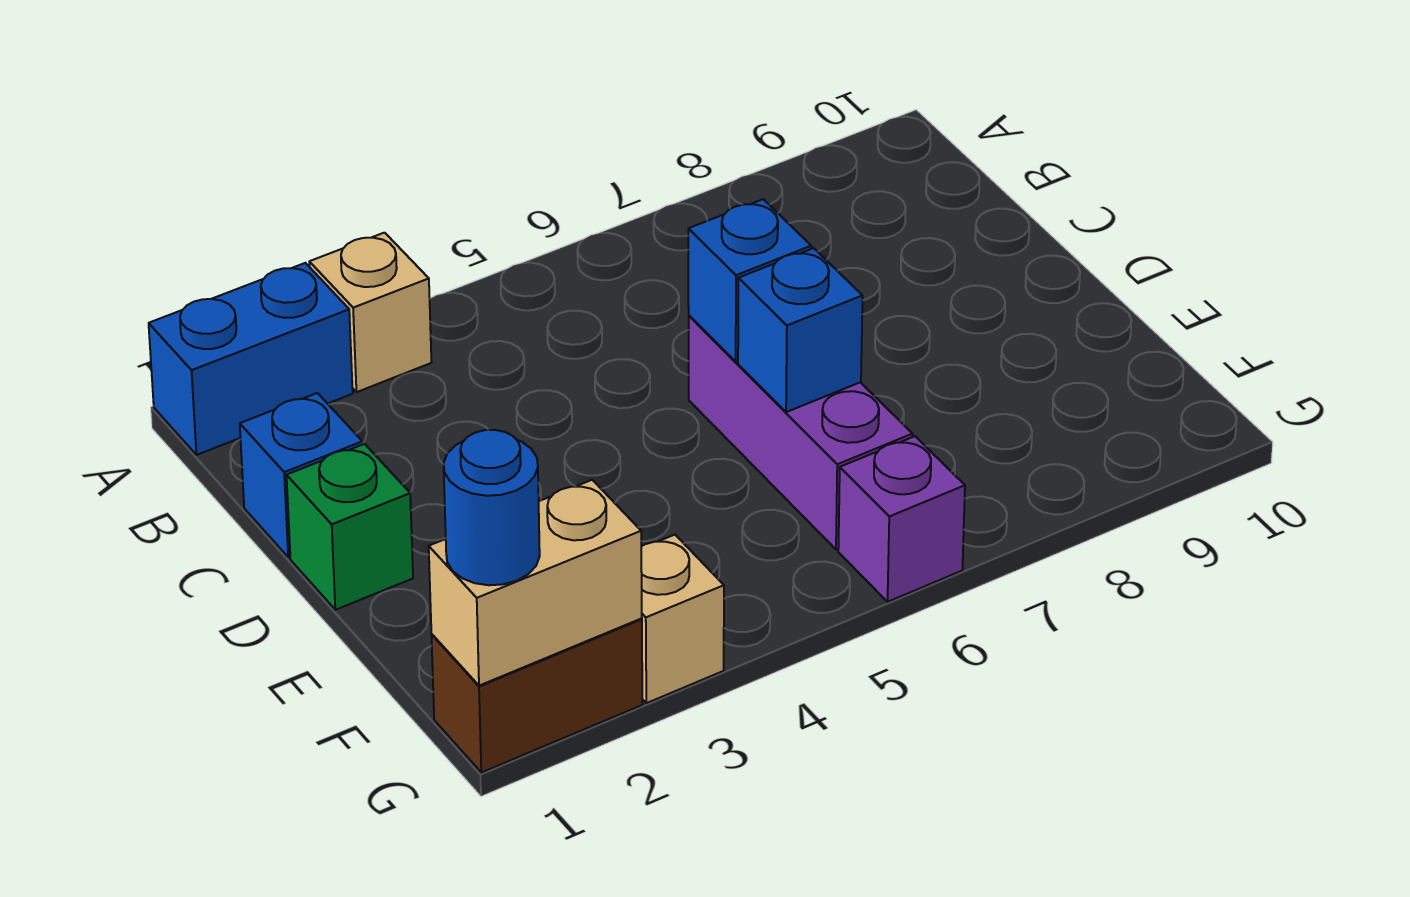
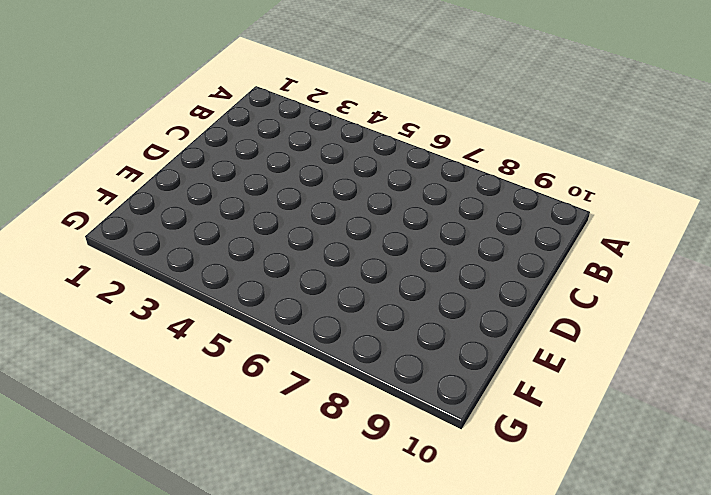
none -> blue 1x2 brick [149,263,353,455]
none -> tan 1x1 brick [309,233,431,392]
none -> blue 1x1 brick [240,393,362,557]

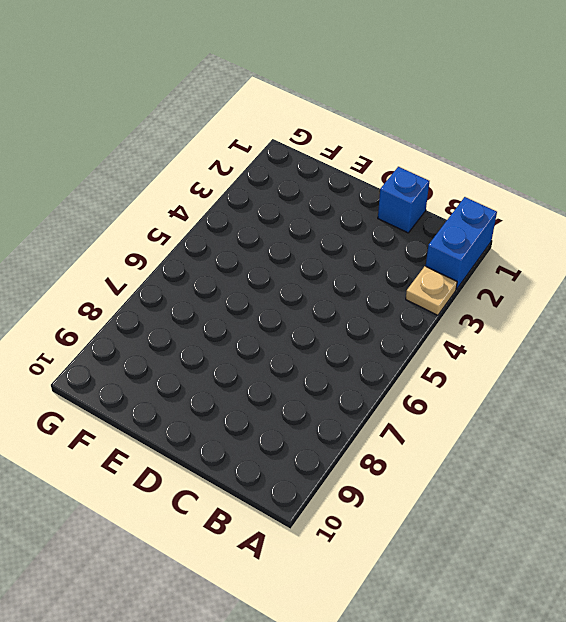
tan 1x1 plate [406,266,457,315] -> tan 1x1 brick [309,233,431,392]
none -> green 1x1 brick [287,444,413,610]
none -> purple 1x3 brick [689,316,913,549]
none -> brown 1x2 brick [432,619,642,773]

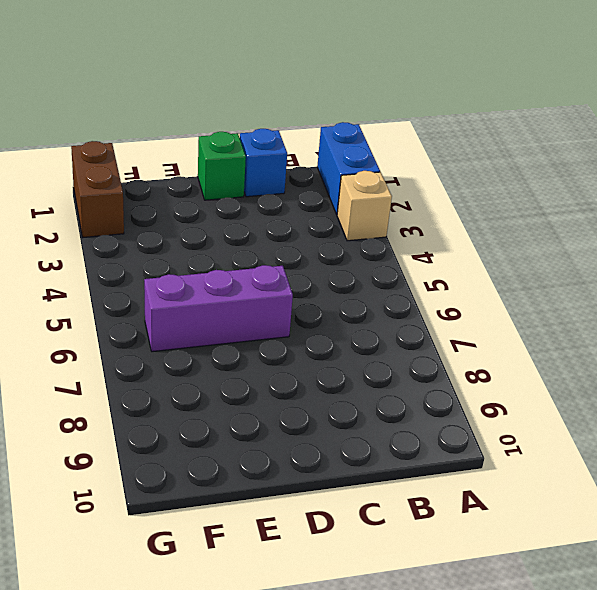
none -> tan 1x1 brick [641,535,724,703]
none -> purple 1x1 brick [838,436,965,602]
none -> blue 1x1 brick [688,199,811,362]

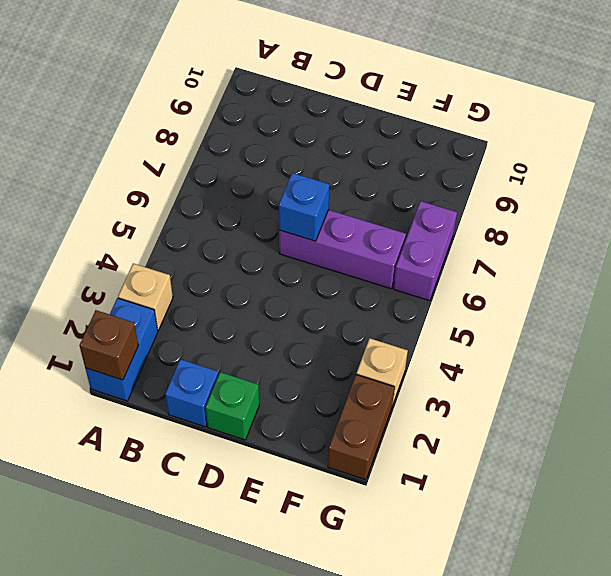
brown 1x1 brick [80,310,138,380] -> none
purple 1x2 brick [393,201,457,301] -> purple 1x1 brick [838,436,965,602]
none -> blue 1x1 brick [738,248,863,412]
none -> tan 1x2 brick [429,480,642,686]
none -> blue 1x1 round brick [444,430,540,585]

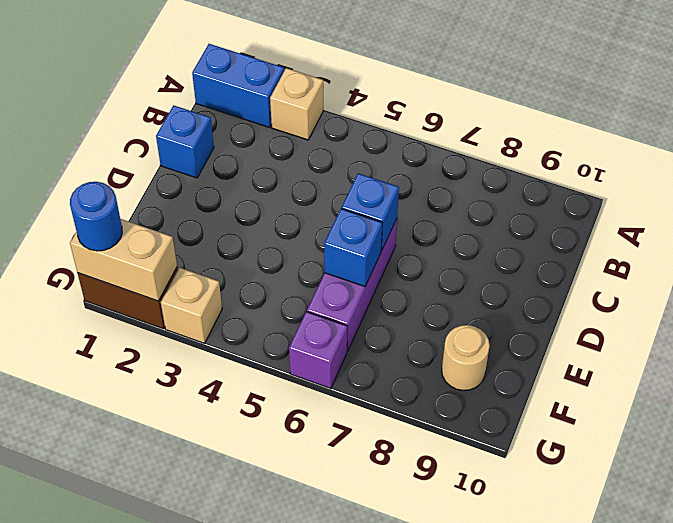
tan 1x1 round brick [442,325,490,390] -> none
none -> green 1x1 brick [287,444,413,610]

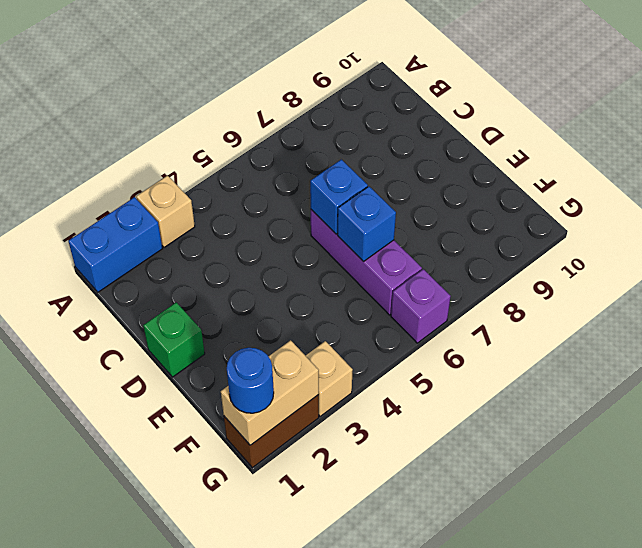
none -> blue 1x1 brick [240,393,362,557]

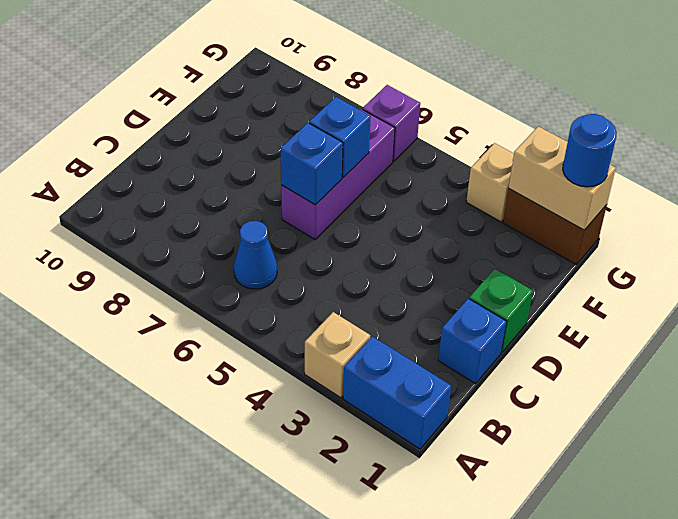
blue 1x1 cone [234,221,277,289] -> none

